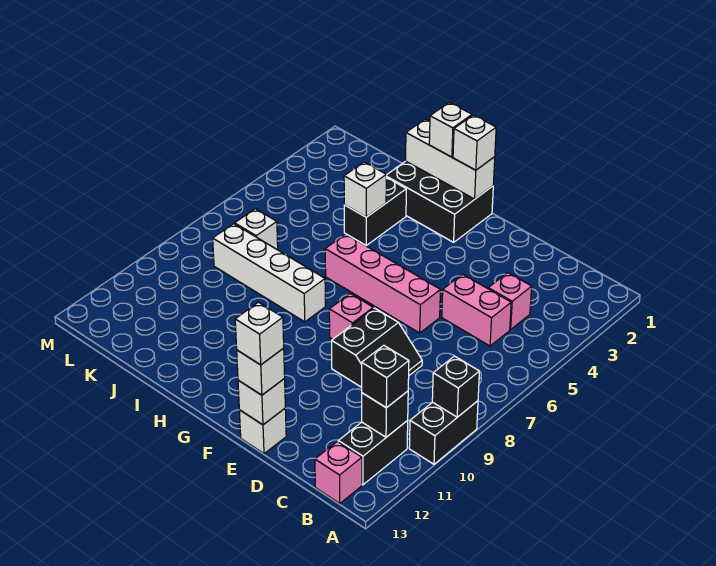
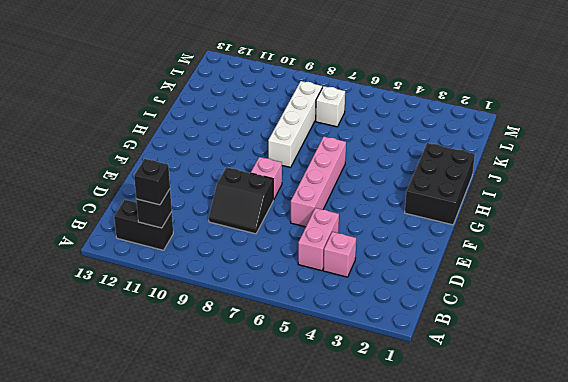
none -> black 1x2 brick [409,401,478,464]
none -> pink 1x1 brick [315,442,362,503]
none -> white 1x1 brick [239,409,286,454]

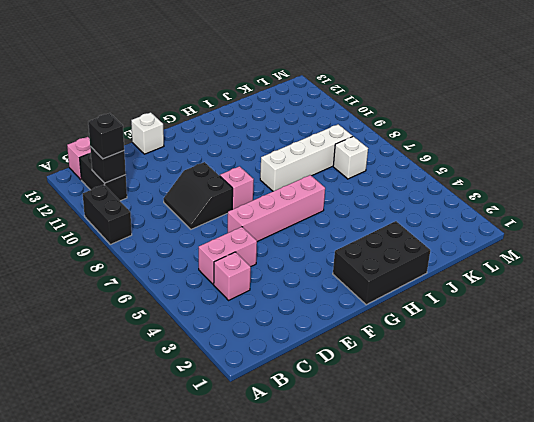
none -> black 1x2 brick [344,177,406,245]
none -> black 1x1 brick [432,356,479,417]
none -> white 1x1 brick [238,379,285,425]

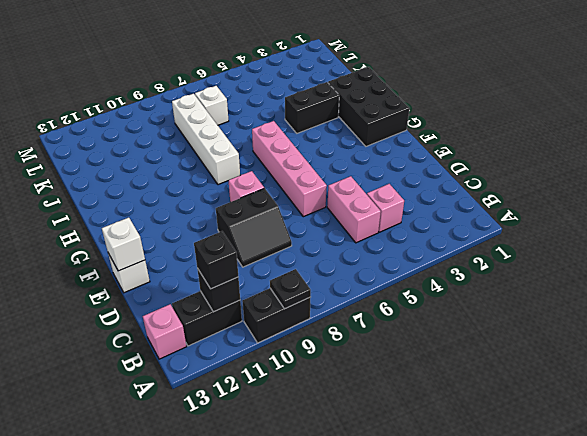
black 1x1 plate [270,269,311,309] -> black 1x1 brick [432,356,479,417]
none -> white 1x3 brick [406,119,495,199]
none -> white 1x1 brick [344,162,386,217]
none -> white 1x1 brick [237,348,285,395]

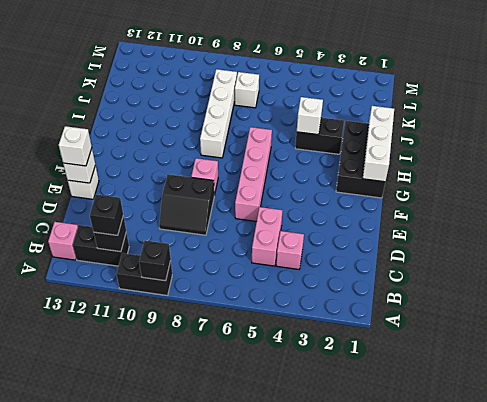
none -> white 1x1 brick [453,115,496,170]
none -> white 1x1 brick [429,102,472,157]
none -> white 1x1 brick [235,302,284,365]

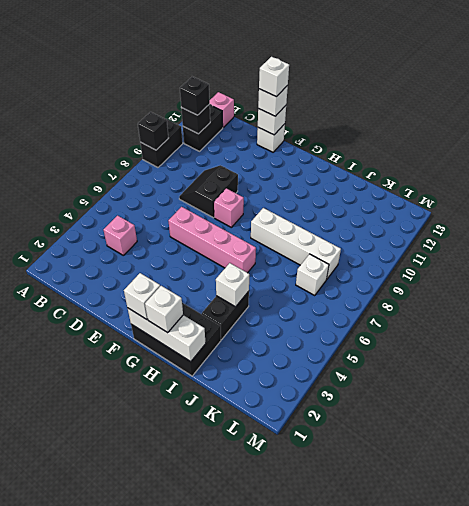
none -> pink 1x2 brick [442,274,511,346]

